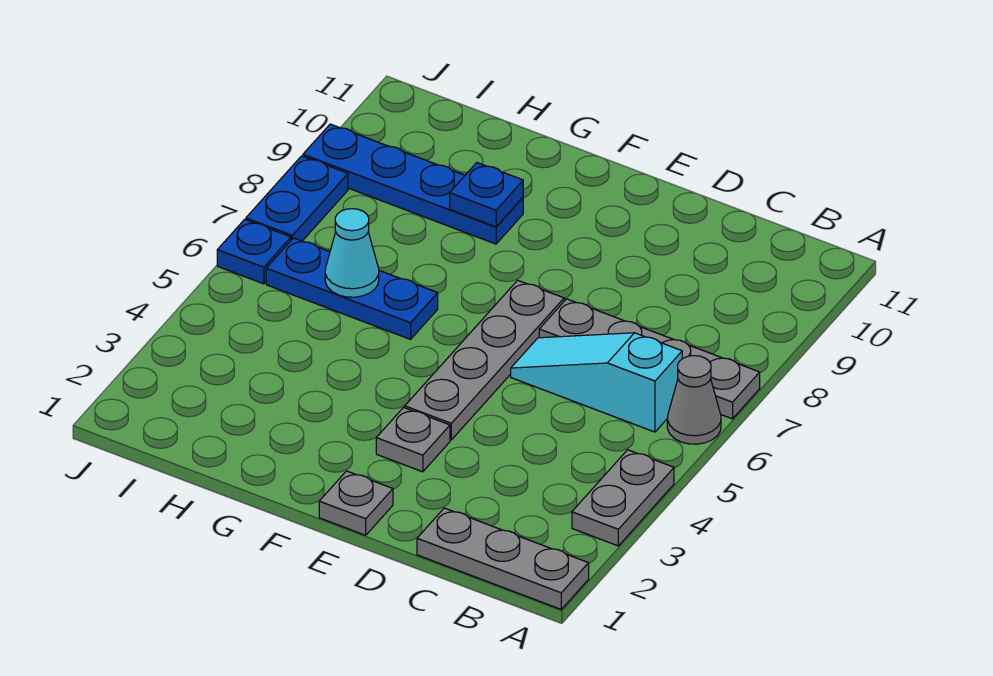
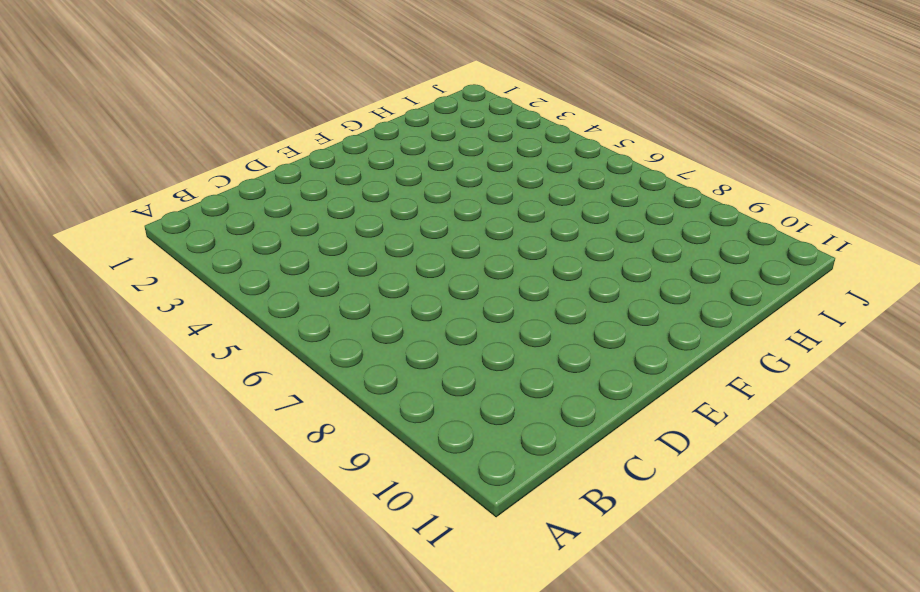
none -> grey 1x3 plate [417,508,589,609]
none -> grey 1x2 plate [572,450,674,546]
none -> grey 1x1 cone [667,356,721,444]

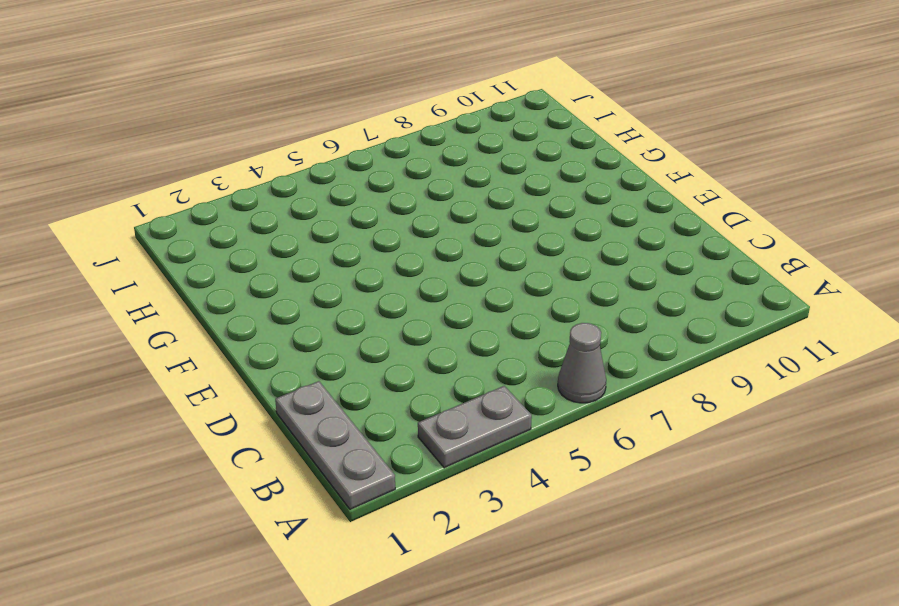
none -> grey 1x4 plate [539,299,760,419]
none -> cyan 1x3 slope [511,333,682,432]
none -> grey 1x1 plate [319,471,393,535]

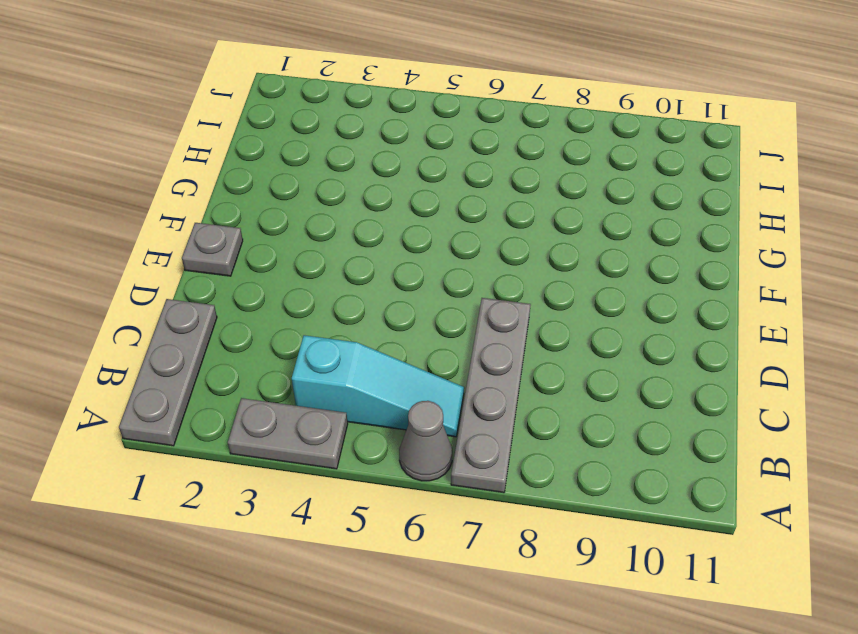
cyan 1x3 slope [292,335,464,437] -> cyan 1x3 slope turned to [511,333,682,432]
none -> grey 1x1 plate [376,408,450,472]
none -> grey 1x4 plate [405,280,564,440]
none -> blue 1x3 plate [266,238,438,339]

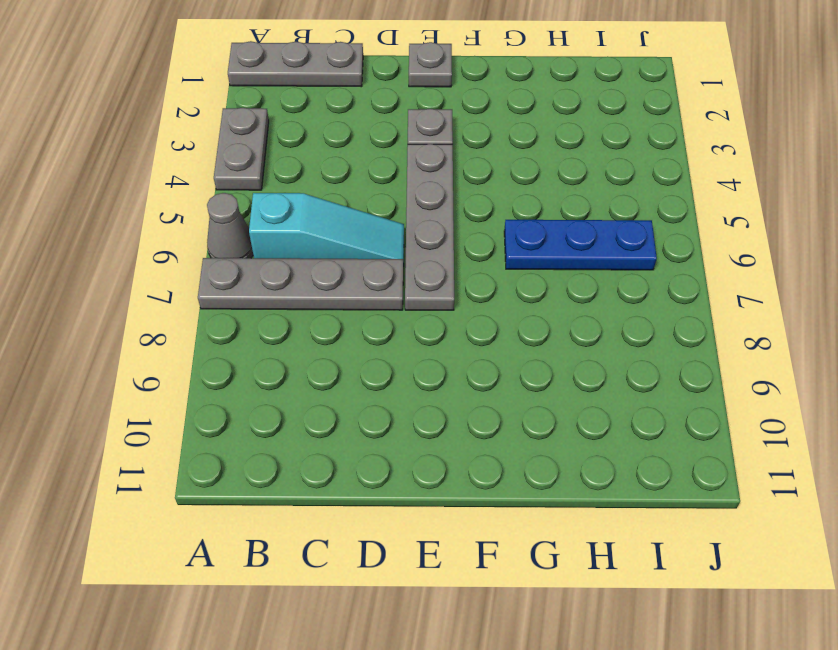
none -> blue 1x4 plate [303,124,523,244]
none -> blue 1x1 plate [217,219,291,284]
none -> blue 1x2 plate [246,156,348,241]

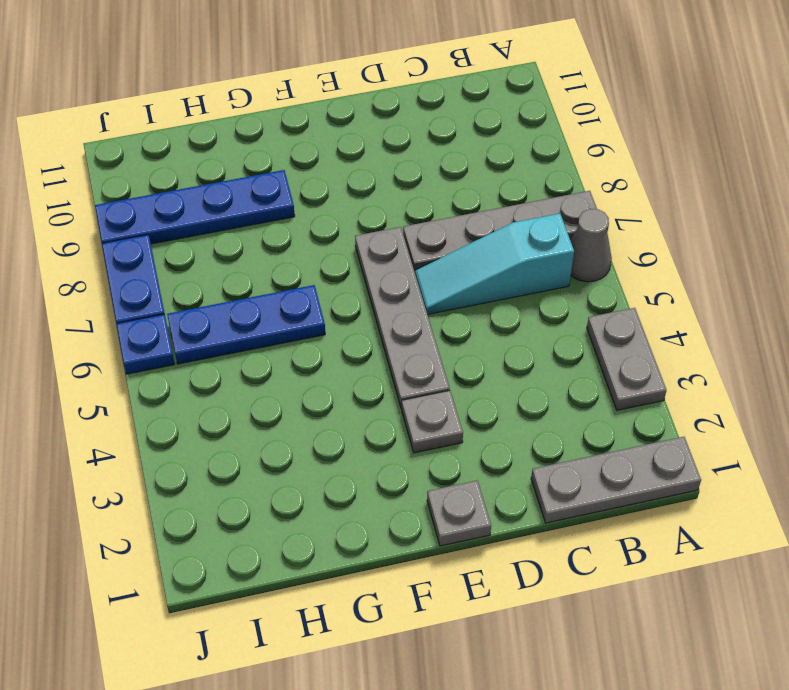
none -> blue 1x1 plate [450,163,523,227]
none -> cyan 1x1 cone [325,209,379,297]

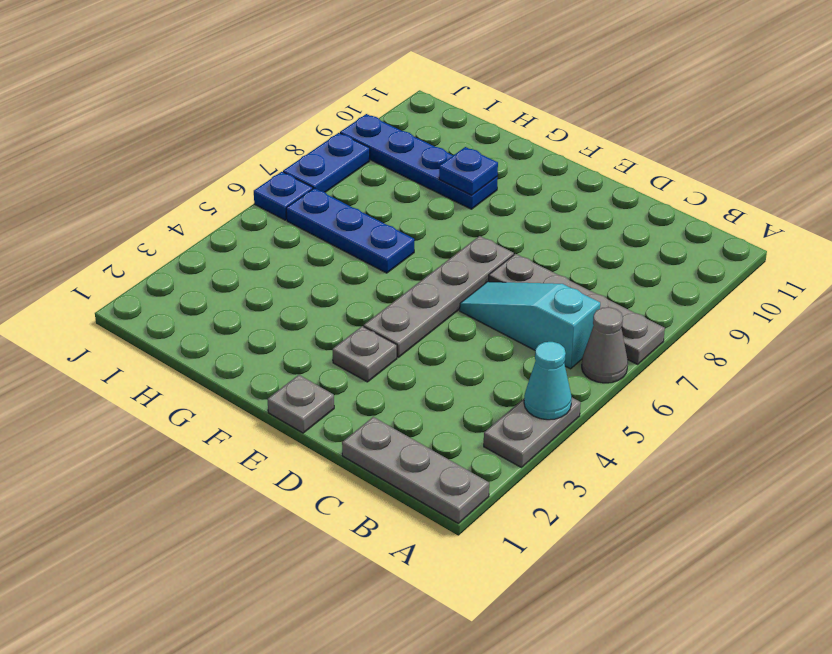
cyan 1x1 cone [524,342,572,420] -> cyan 1x1 cone moved to [325,209,379,297]

